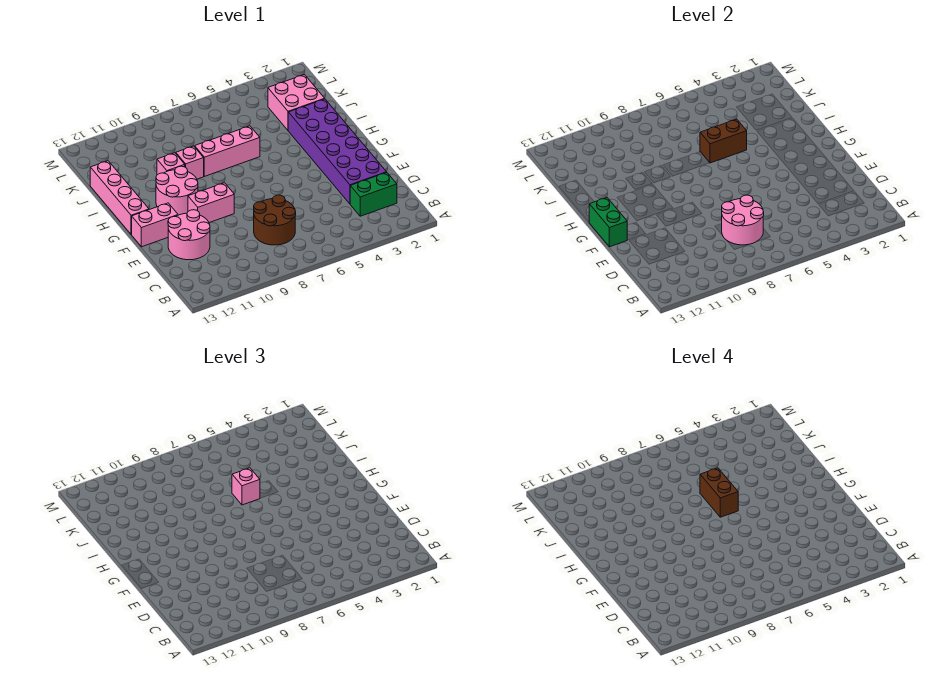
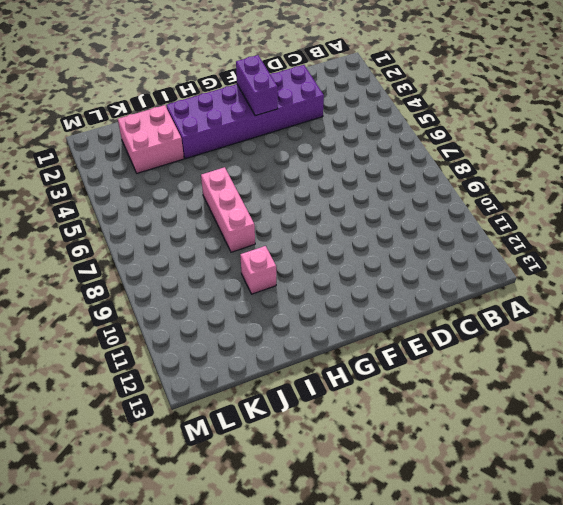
purple 1x2 brick [236,55,278,116] -> none
none -> green 1x2 brick [350,173,397,216]
none -> brown 2x2 round brick [254,195,296,245]
none -> pink 2x2 round brick [168,210,210,260]

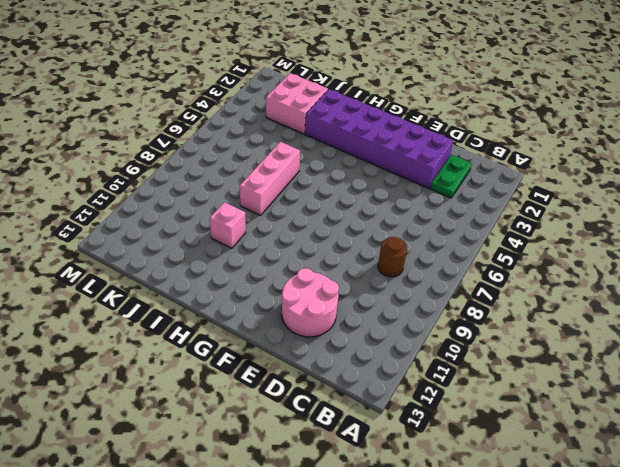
green 1x2 plate [430,155,472,198] -> green 1x2 brick [350,173,397,216]
brown 1x1 round brick [378,237,407,277] -> brown 2x2 round brick [254,195,296,245]
none -> pink 1x2 brick [188,183,234,223]
none -> pink 1x2 brick [132,203,178,247]
none -> pink 2x2 round brick [156,166,198,215]

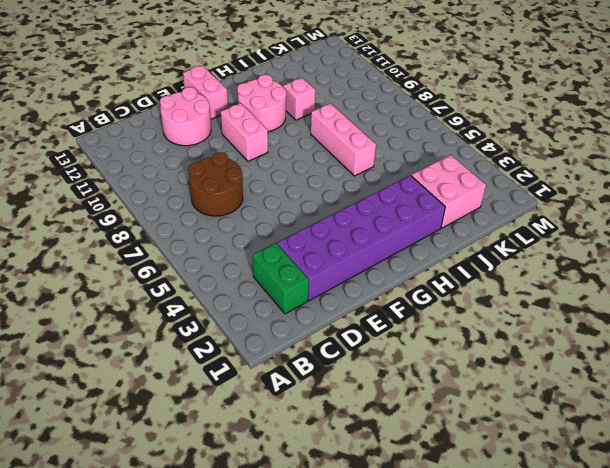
none -> pink 1x4 brick [90,161,149,235]
none -> pink 1x1 brick [176,146,204,179]
none -> pink 2x2 round brick [722,195,764,245]

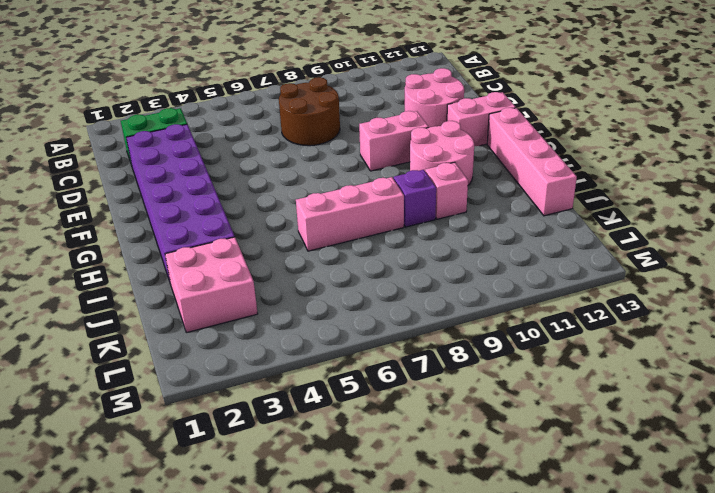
purple 1x1 brick [394,170,436,227] -> pink 1x1 brick [176,146,204,179]
none -> pink 2x2 round brick [722,195,764,245]
none -> green 1x2 brick [589,198,627,247]
none -> brown 1x2 brick [700,119,747,163]

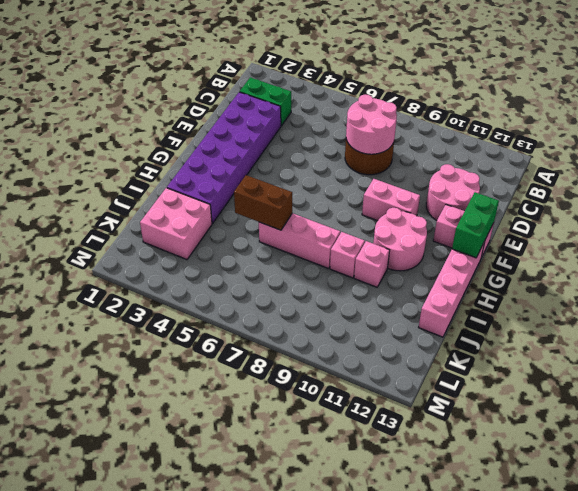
none -> pink 1x1 brick [232,468,260,505]
none -> brown 1x2 brick [700,468,738,517]

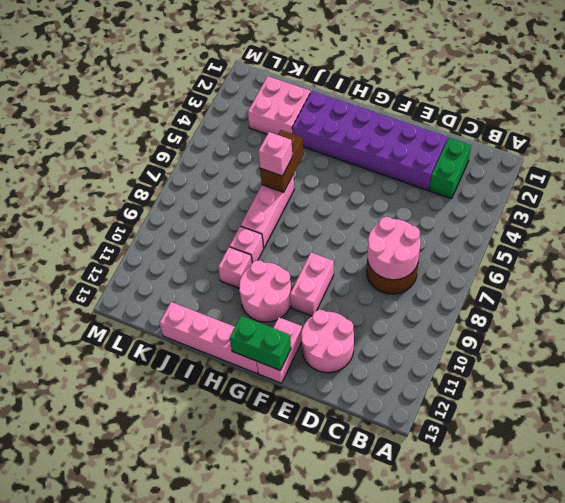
none -> brown 1x2 brick [700,468,738,517]

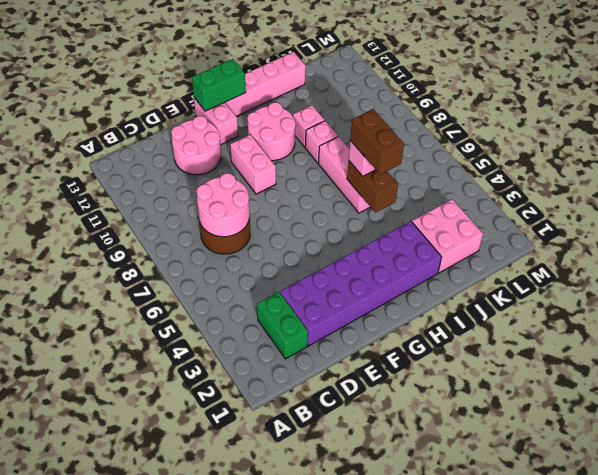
brown 1x2 brick [350,109,404,174] -> brown 1x2 brick turned to [700,468,738,517]

